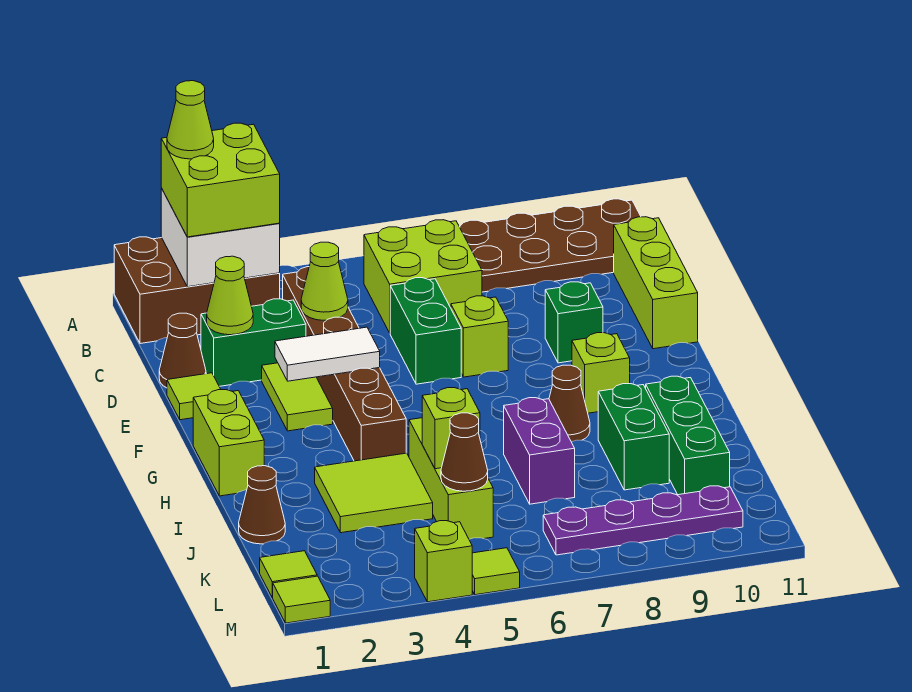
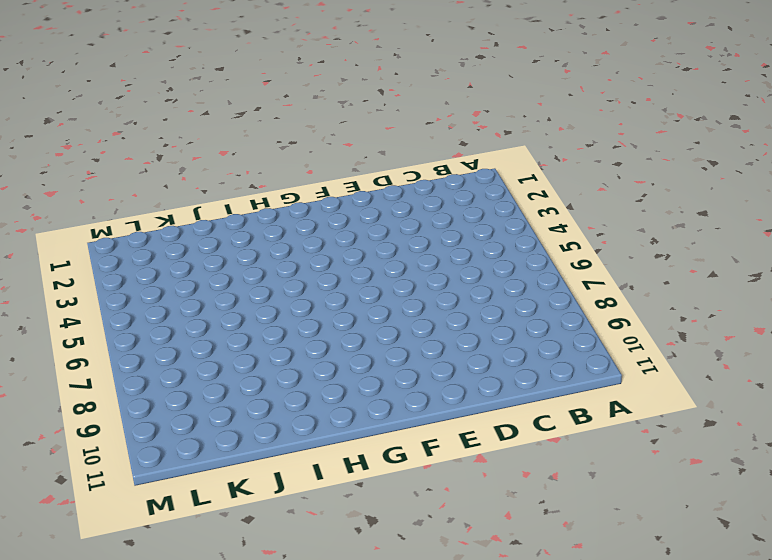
none -> brown 2x3 brick [114,237,280,344]
none -> brown 2x4 plate [459,199,641,292]
none -> lime 2x2 brick [364,220,482,333]
none -> brown 1x6 brick [283,267,406,461]

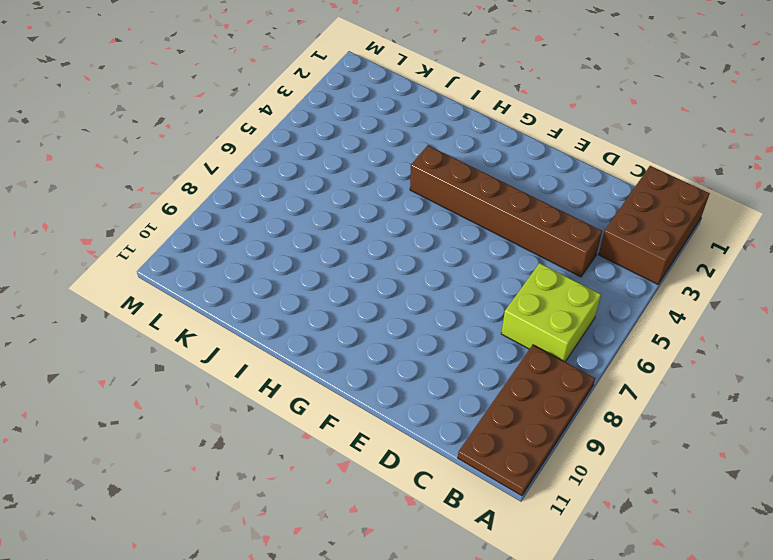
none -> lime 1x3 brick [614,217,698,349]
none -> brown 1x1 cone [159,313,206,388]
none -> green 1x2 brick [201,299,306,386]
none -> green 1x2 brick [390,278,461,384]

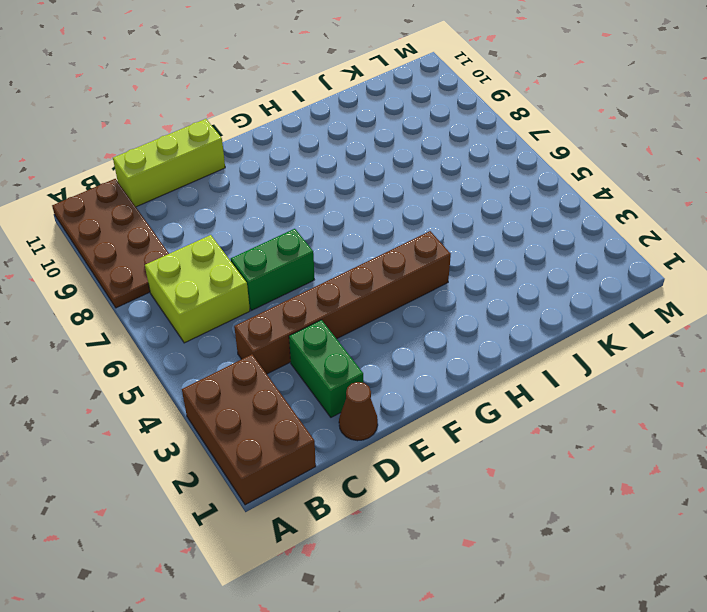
none -> lime 1x1 tile [167,373,221,420]
none -> lime 1x2 tile [262,363,333,431]
none -> lime 1x1 brick [451,296,508,377]
none -> green 1x1 brick [545,282,603,363]

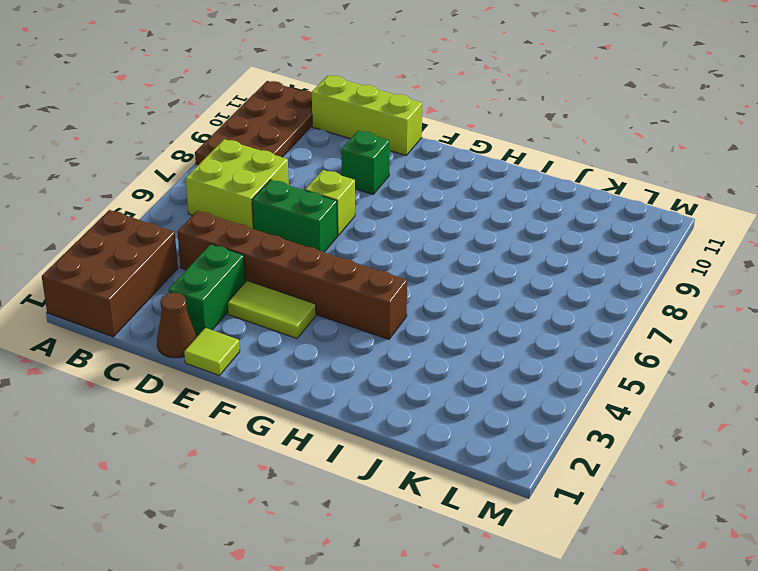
none -> lime 1x2 brick [193,390,264,496]
none -> lime 1x1 brick [572,333,630,413]
none -> brown 1x1 cone [549,365,590,442]
none -> lime 2x2 tile [315,453,433,533]

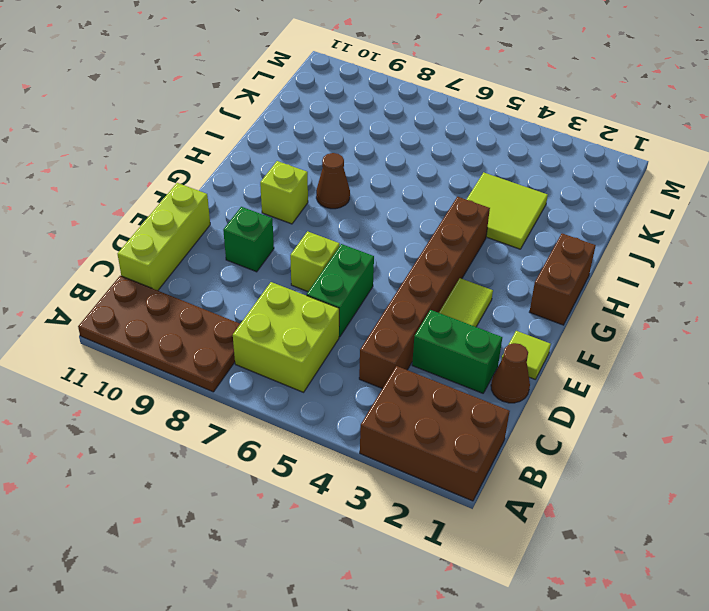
brown 1x2 brick [530,233,596,325] -> lime 1x2 brick [193,390,264,496]
none -> lime 1x3 brick [409,418,493,539]
none -> purple 1x2 brick [504,398,575,504]
none -> green 1x2 brick [598,384,669,490]
none -> green 1x3 brick [646,376,730,495]

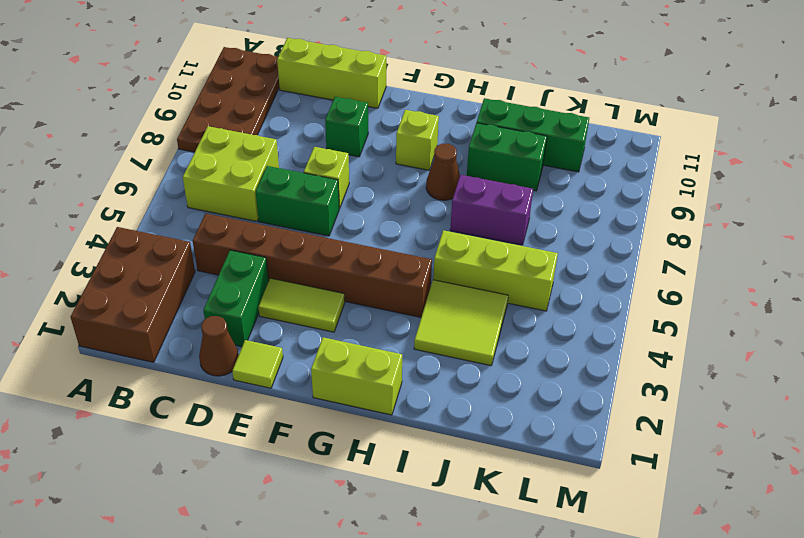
none -> brown 1x1 cone [239,466,285,544]
none -> lime 1x1 tile [260,551,317,597]
none -> purple 1x4 plate [543,486,743,555]
none -> lime 1x1 tile [272,576,330,623]

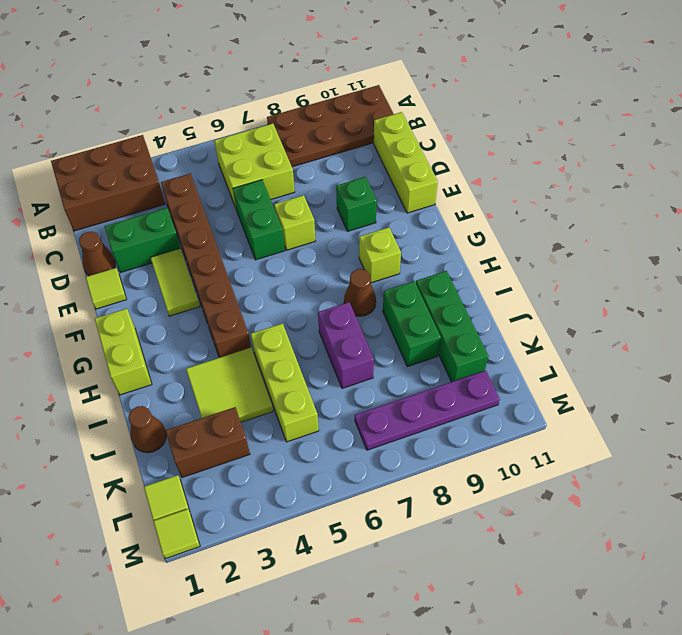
brown 1x2 brick [165,407,250,478] -> none
none -> lime 1x1 brick [415,521,472,602]
none -> lime 1x1 tile [472,548,520,595]
none -> white 2x2 brick [161,188,280,287]
none -> lime 1x1 cone [207,256,253,335]

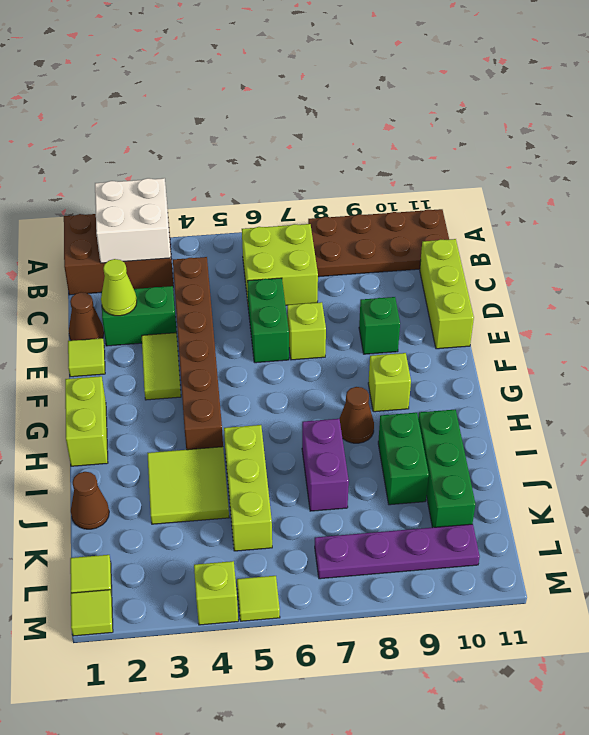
none -> lime 1x1 cone [301,242,348,320]
none -> white 1x2 tile [275,327,380,381]
none -> lime 1x1 brick [422,388,480,469]
none -> brown 1x1 cone [441,413,488,491]

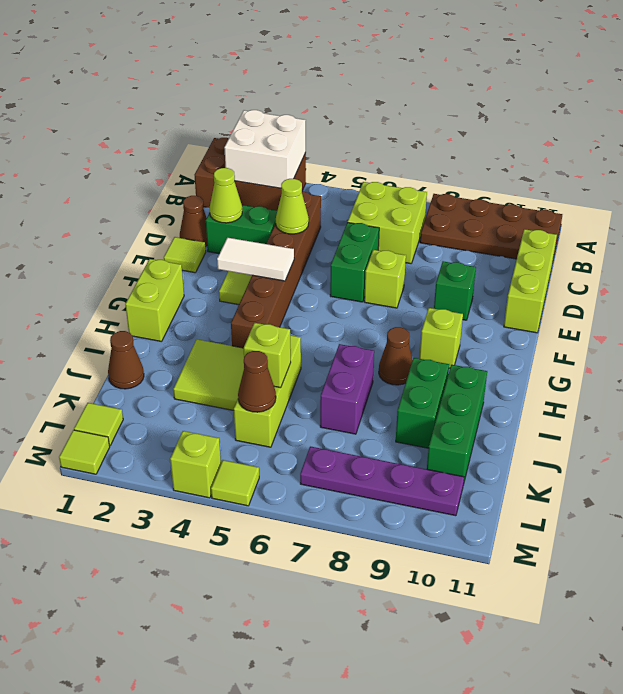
none -> lime 2x2 brick [161,123,280,237]
none -> lime 1x1 cone [167,81,214,159]

